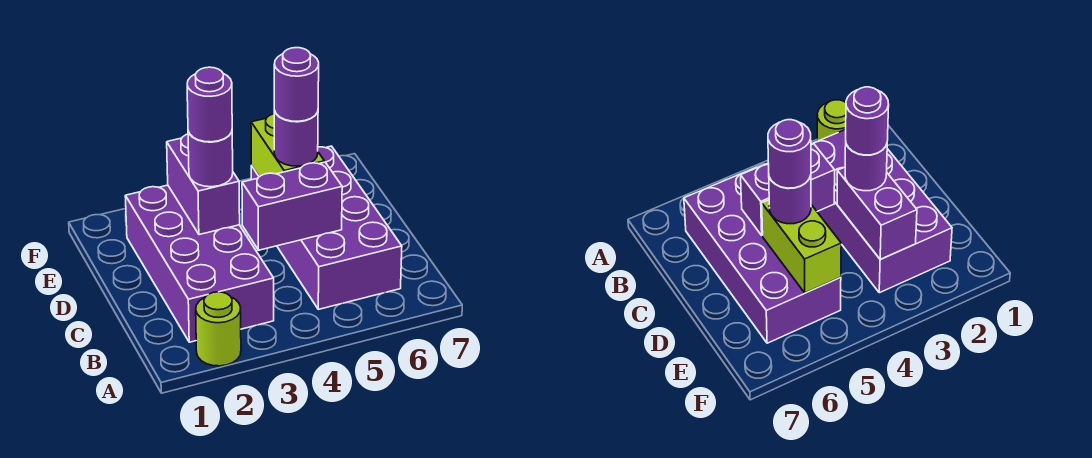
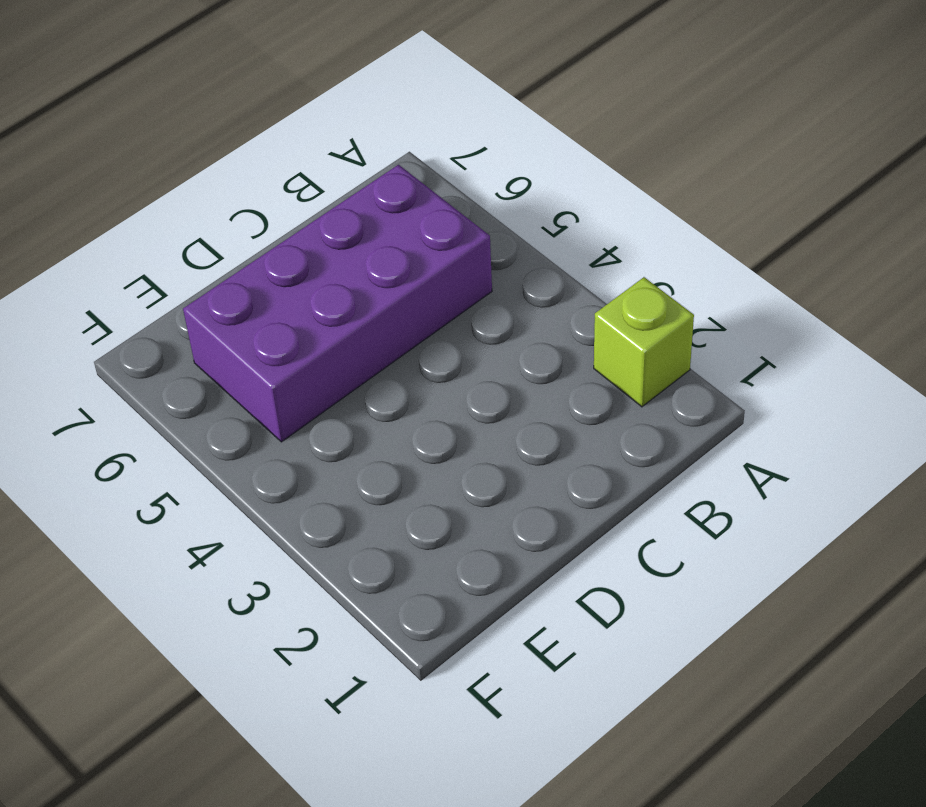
lime 1x1 brick [594,277,694,407] -> lime 1x1 round brick [196,292,241,366]
none -> purple 2x4 brick [125,185,274,342]
none -> purple 1x2 brick [242,162,342,250]

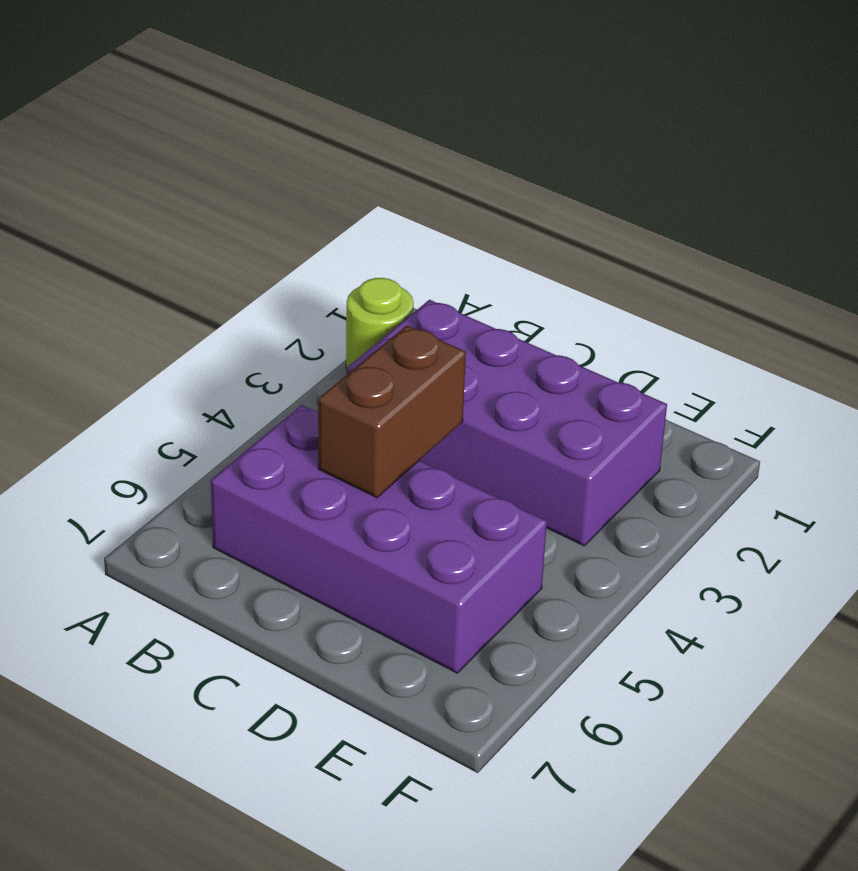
brown 1x2 brick [318,325,466,498] -> purple 1x2 brick [242,162,342,250]
none -> purple 1x2 brick [167,134,240,235]
none -> lime 1x2 brick [251,114,324,177]

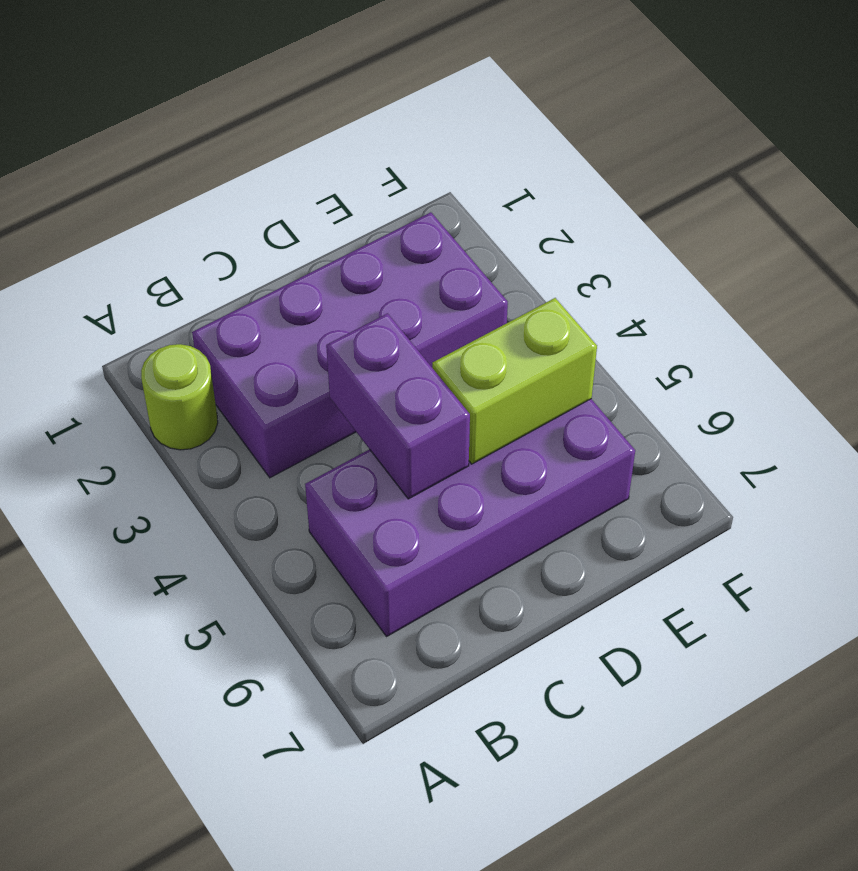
none -> purple 1x2 brick [167,134,240,235]
none -> purple 1x1 round brick [188,131,233,187]

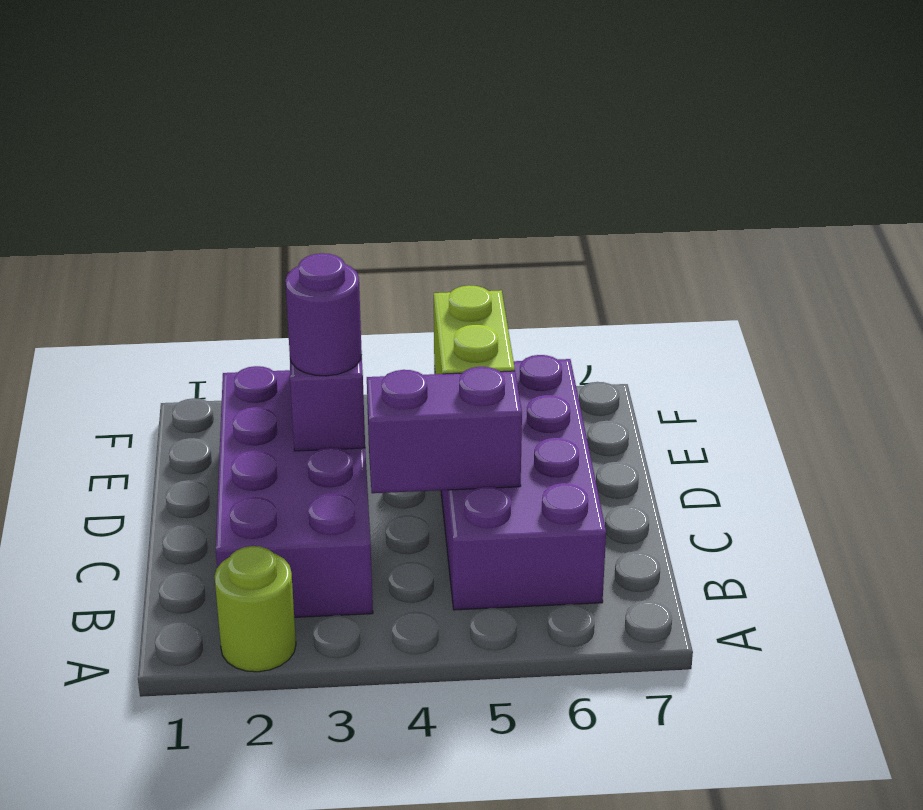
none -> purple 1x1 round brick [274,111,318,166]
none -> purple 1x1 round brick [187,67,232,142]

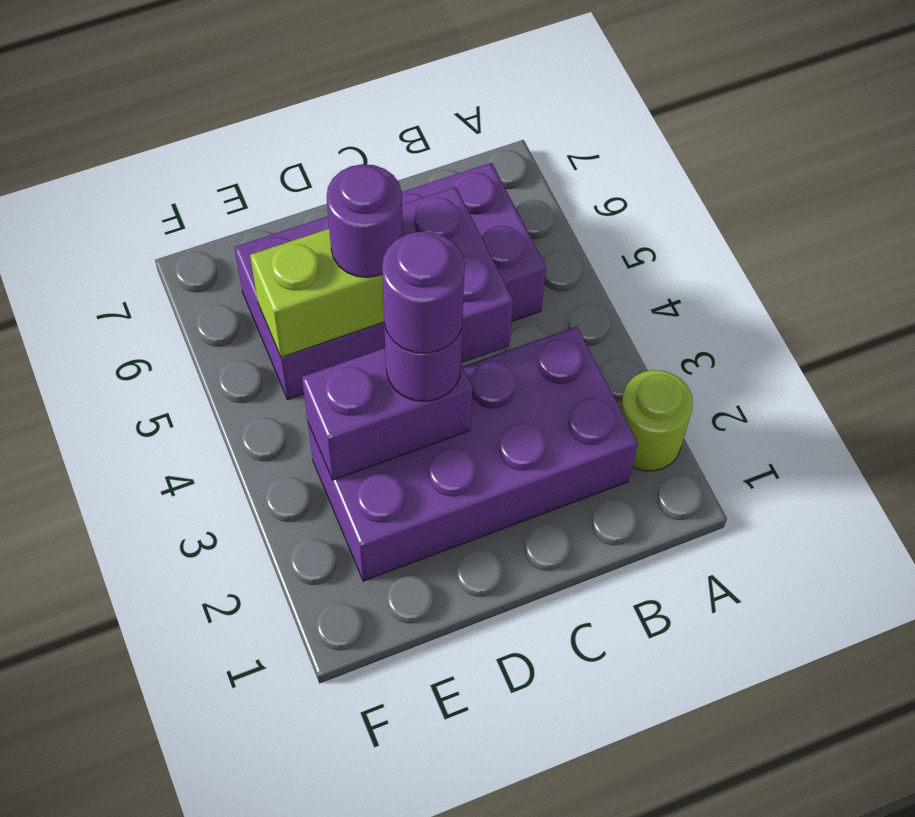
none -> purple 1x1 round brick [274,48,319,121]

